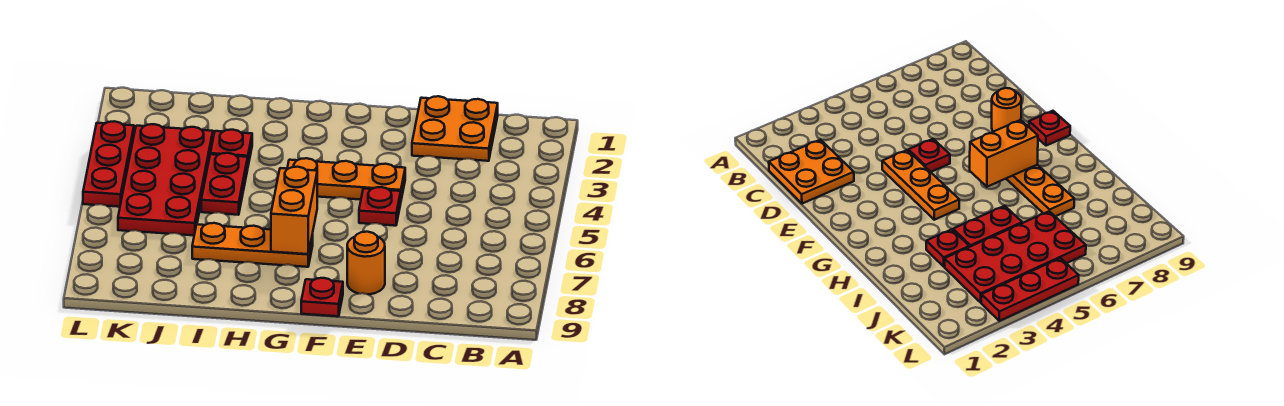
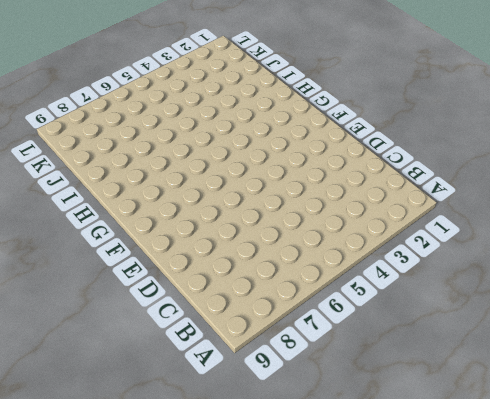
none -> orange 2x2 plate [412,96,498,161]
none -> orange 1x3 plate [287,158,405,200]

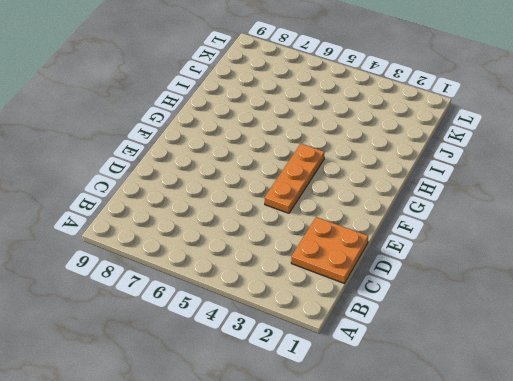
none -> red 1x1 plate [359,187,401,226]
none -> orange 1x1 round brick [347,232,385,294]

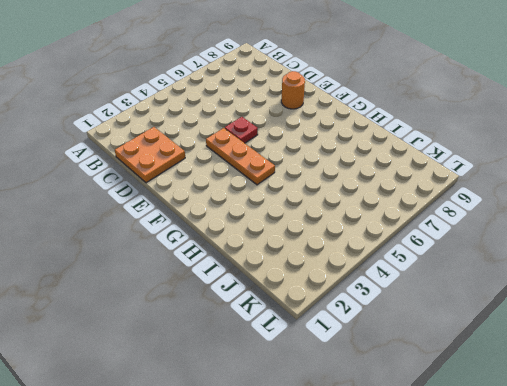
none -> red 1x1 plate [301,278,343,316]
none -> orange 1x3 plate [192,223,313,267]

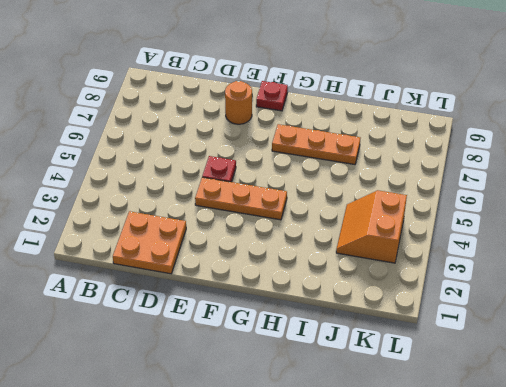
orange 2x2 slope [336,190,407,263] -> red 2x4 plate [118,124,213,235]
none -> red 1x1 plate [210,130,252,165]
none -> red 1x2 plate [201,153,248,215]

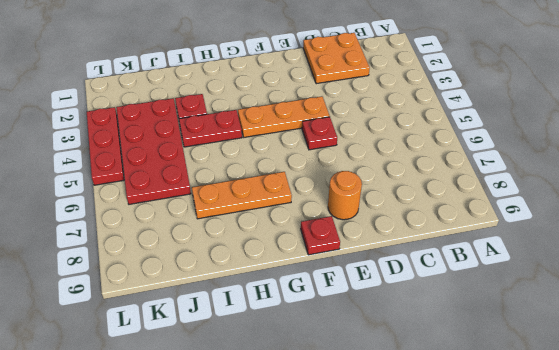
red 1x2 plate [179,110,242,147] -> red 1x2 plate turned to [201,153,248,215]
none -> orange 1x2 brick [271,167,317,254]

